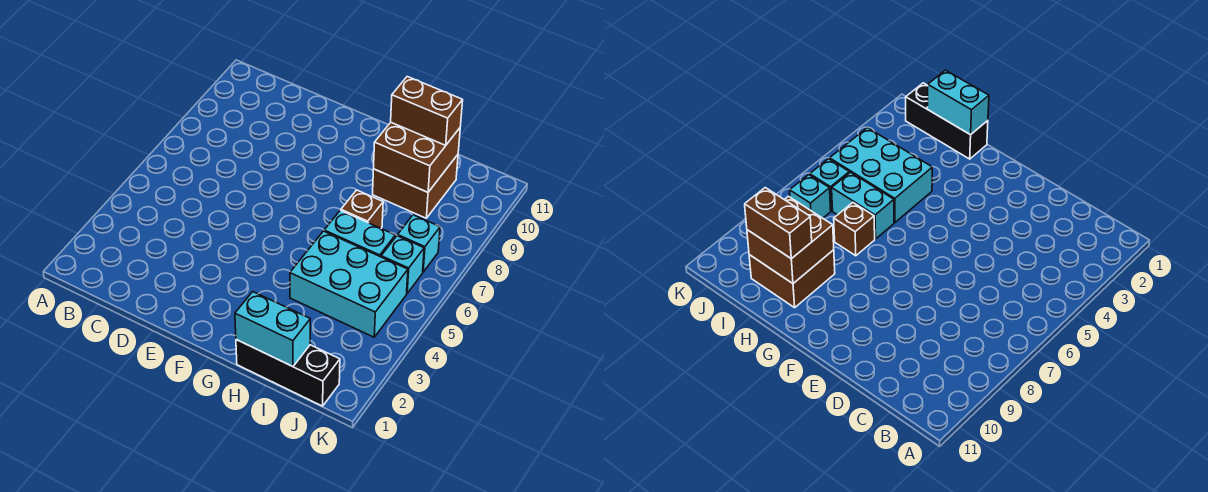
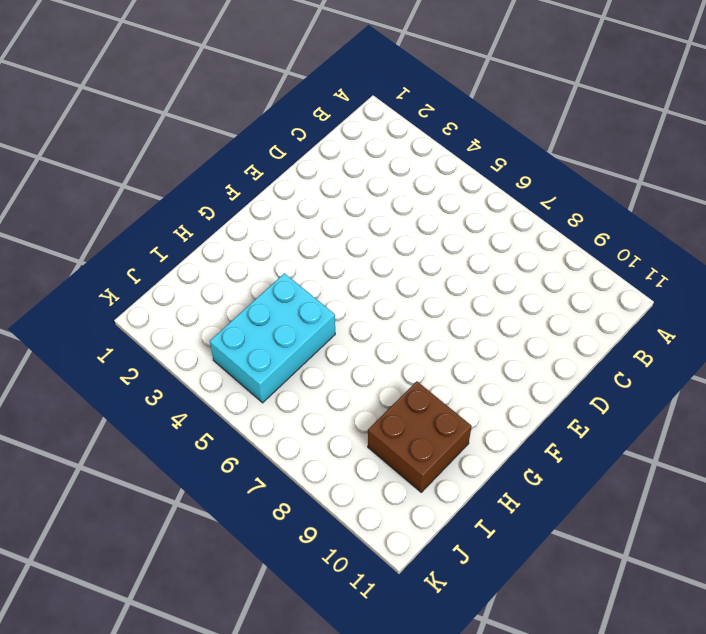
none -> black 1x3 brick [236,340,340,406]
none -> cyan 1x2 brick [324,210,395,257]

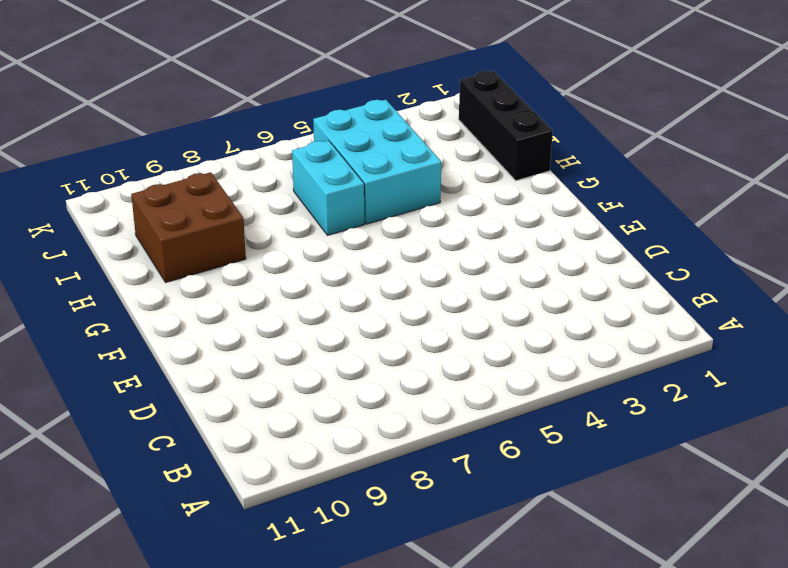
none -> brown 1x1 brick [341,190,383,228]
none -> cyan 1x1 brick [381,236,424,293]

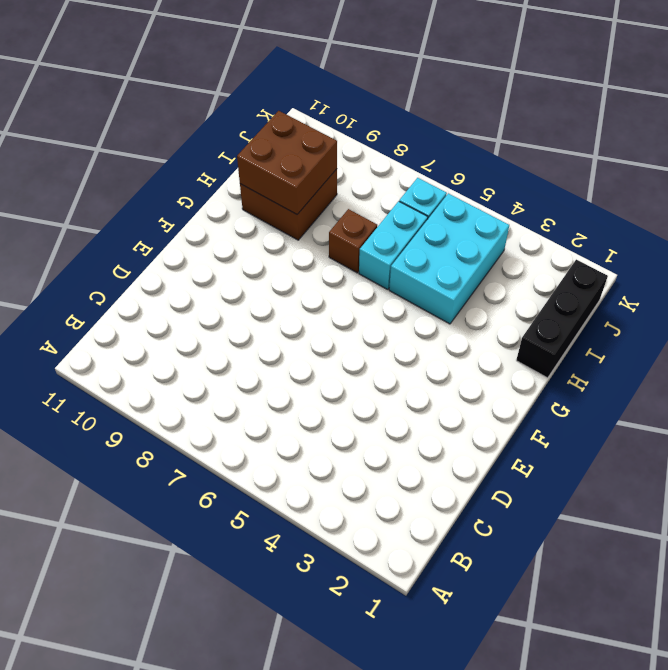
none -> cyan 1x1 brick [398,215,440,272]
none -> cyan 1x2 brick [235,292,310,367]

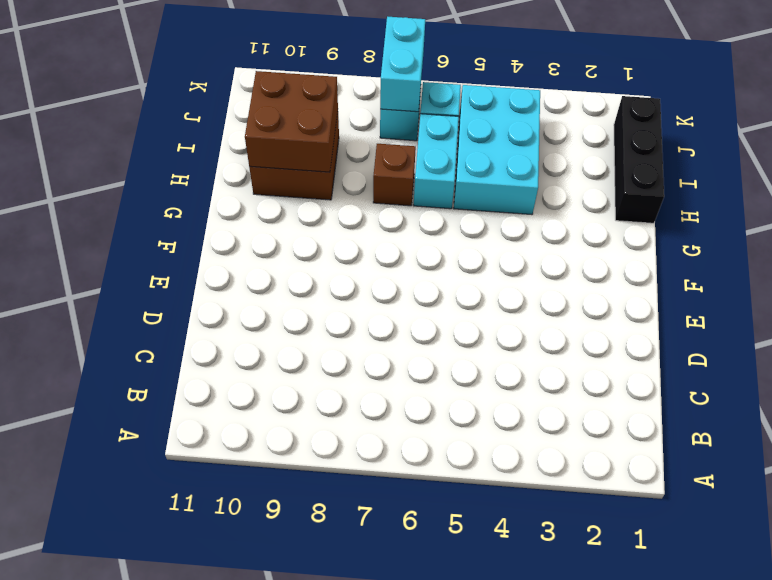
cyan 1x2 brick [380,17,425,112] -> cyan 1x2 brick moved to [235,292,310,367]
none -> brown 1x2 brick [391,77,463,145]

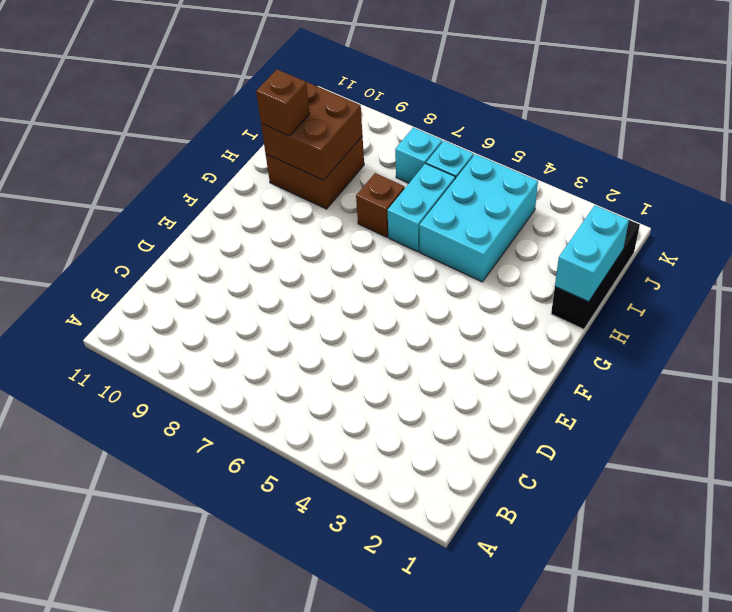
brown 1x1 brick [256,69,310,136] -> brown 1x2 brick [391,77,463,145]

